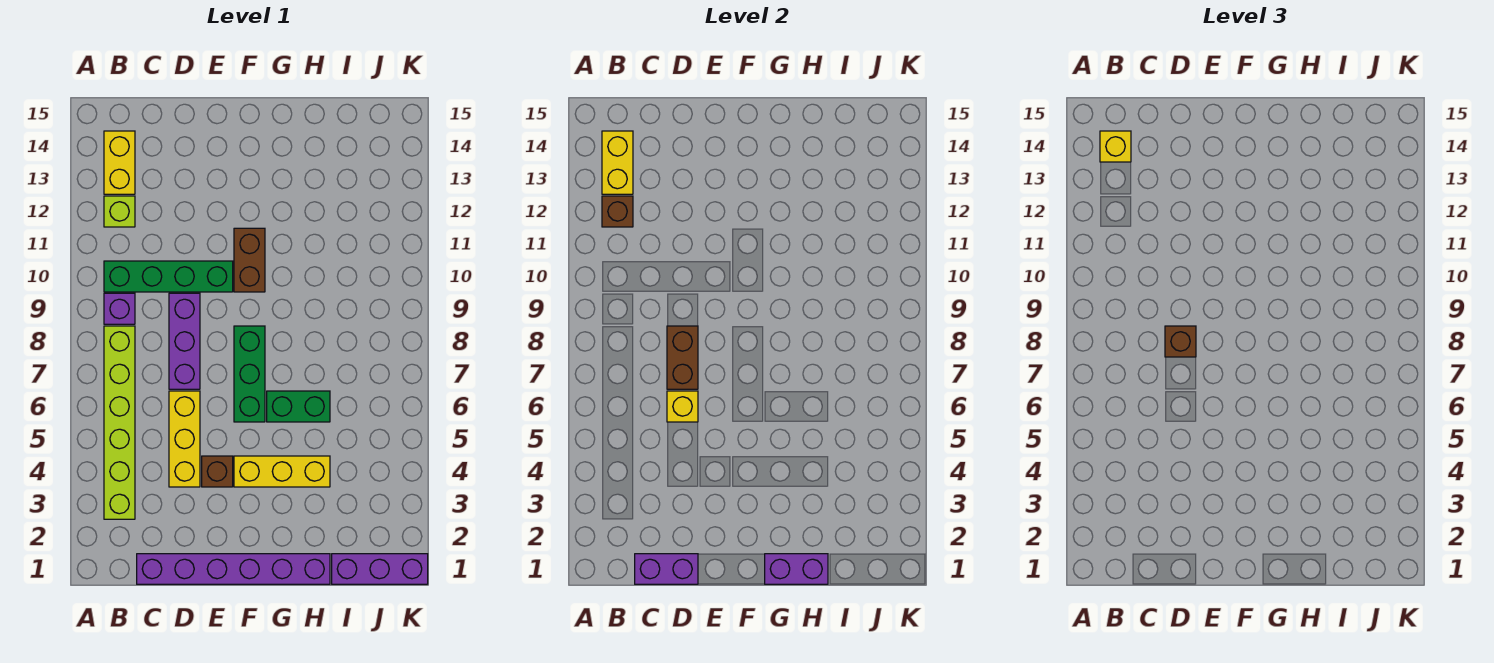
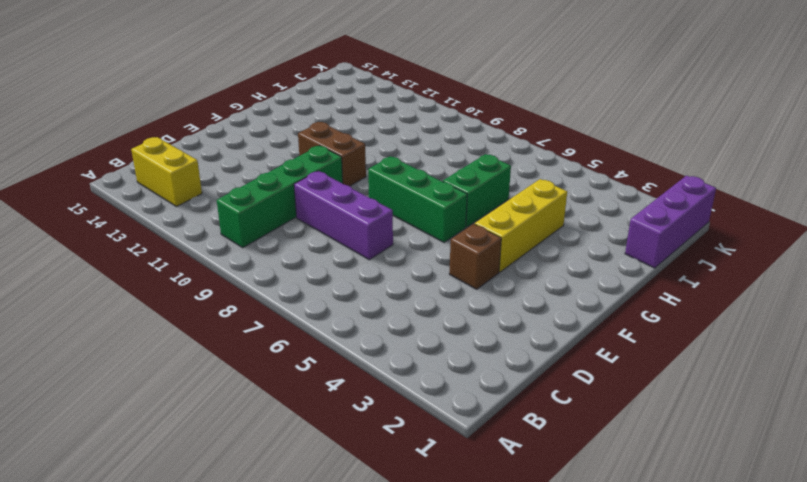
none -> lime 1x6 brick [104,326,135,519]
none -> purple 1x1 brick [104,293,135,324]
none -> lime 1x1 brick [104,196,135,227]

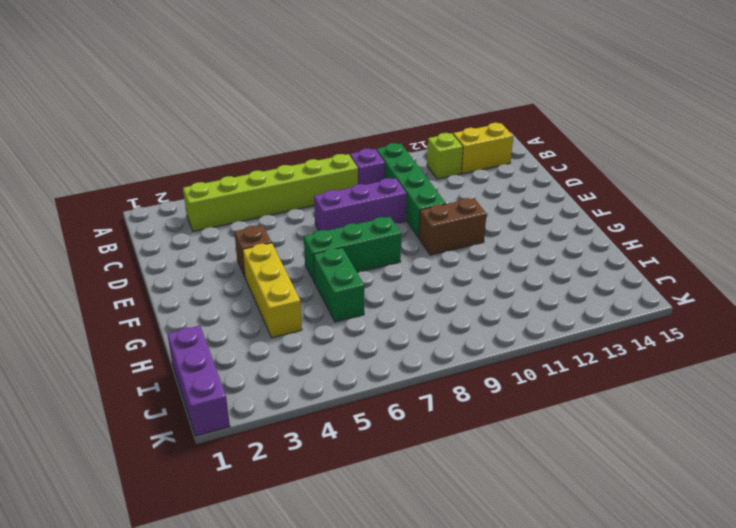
none -> purple 1x6 brick [137,554,330,584]
none -> yellow 1x3 brick [169,391,200,487]
none -> brown 1x1 brick [602,196,633,227]

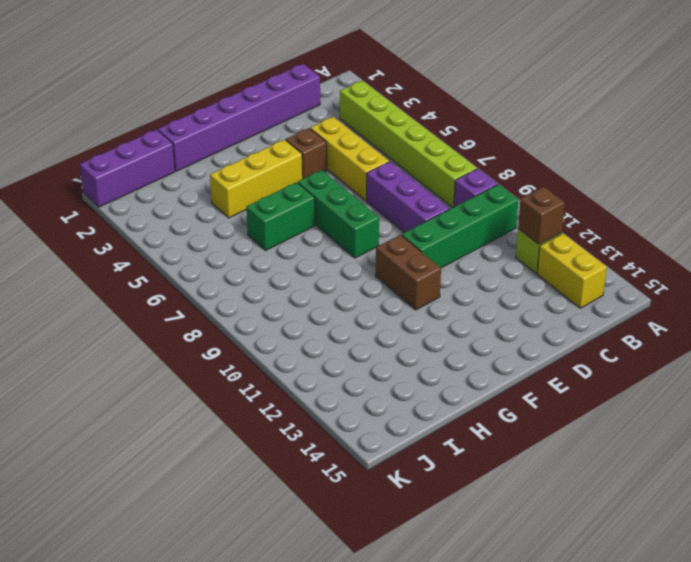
none -> yellow 1x2 brick [602,131,633,194]
none -> purple 1x2 brick [635,554,698,584]
none -> yellow 1x1 brick [667,391,698,422]

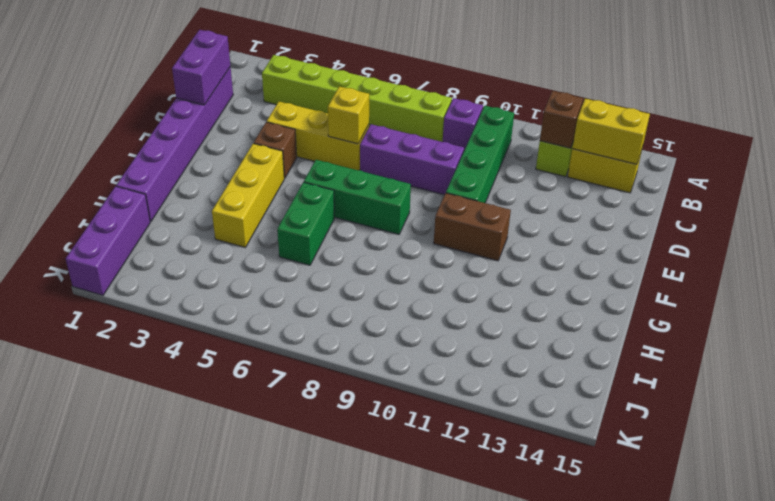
none -> brown 1x2 brick [667,326,698,389]
none -> purple 1x2 brick [765,554,828,584]
none -> yellow 1x1 brick [1100,131,1131,162]

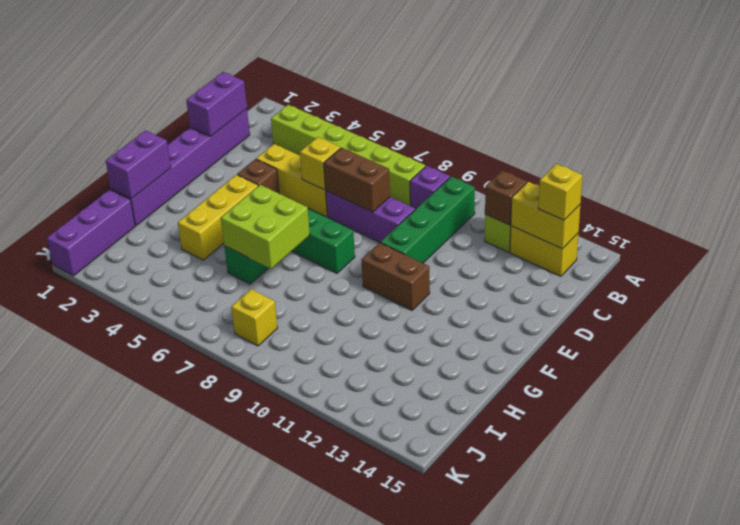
lime 2x2 brick [221,185,310,269] -> none
yellow 1x1 brick [231,289,277,346] -> none
none -> brown 1x1 brick [1165,326,1196,357]

